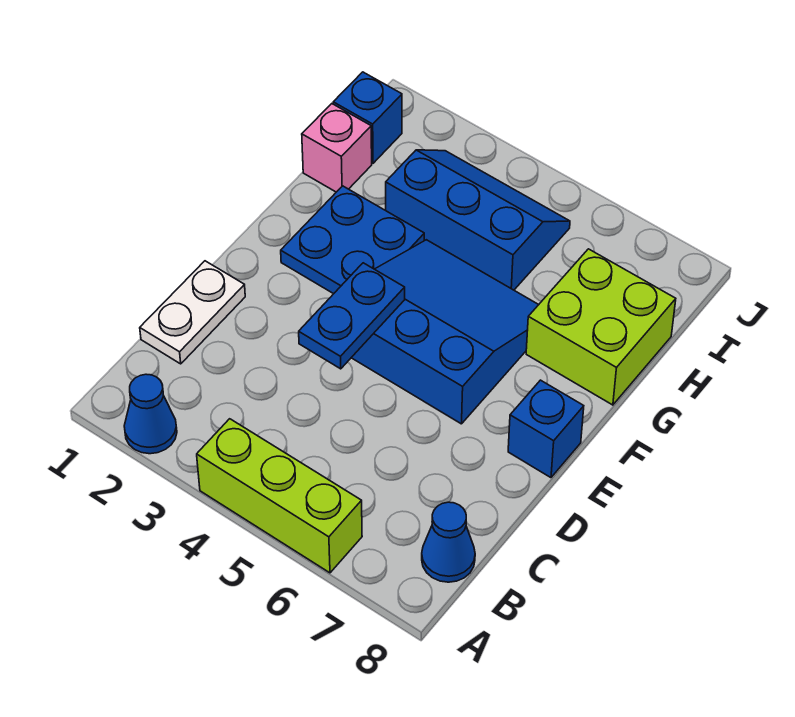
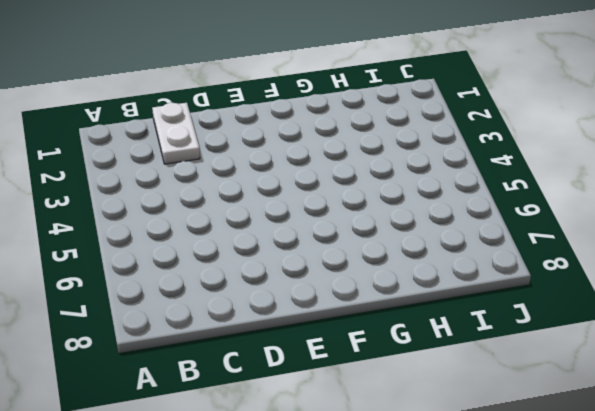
white 1x2 plate [152,103,200,164] -> white 1x2 plate turned to [140,261,245,364]
none -> blue 1x1 cone [124,374,177,454]
none -> lime 1x3 brick [197,419,362,573]
none -> blue 1x1 cone [422,502,475,582]

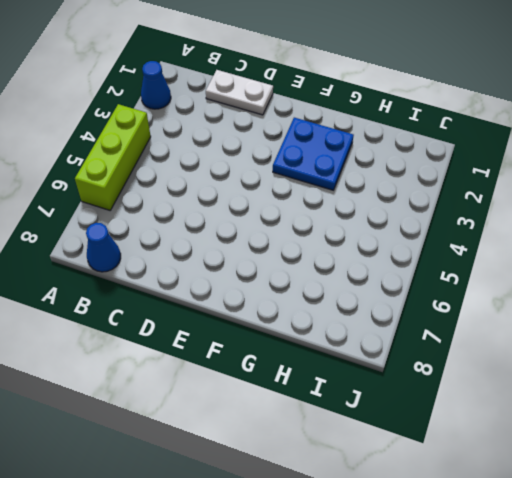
none -> blue 3x3 slope [351,240,538,424]
none -> blue 1x1 brick [508,380,584,478]
none -> lime 2x2 brick [526,249,676,405]

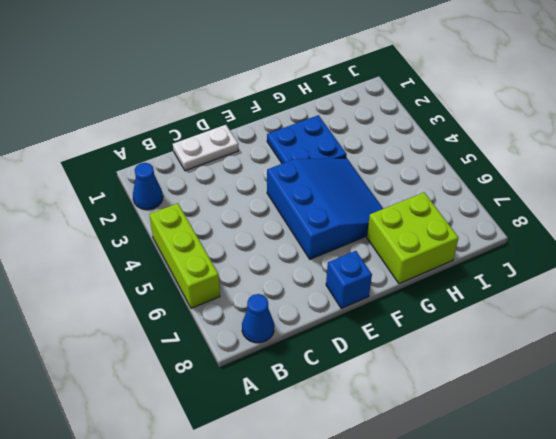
none -> pink 1x1 brick [302,104,372,192]
none -> blue 2x3 slope [386,150,570,290]
none -> blue 1x1 brick [333,72,402,163]

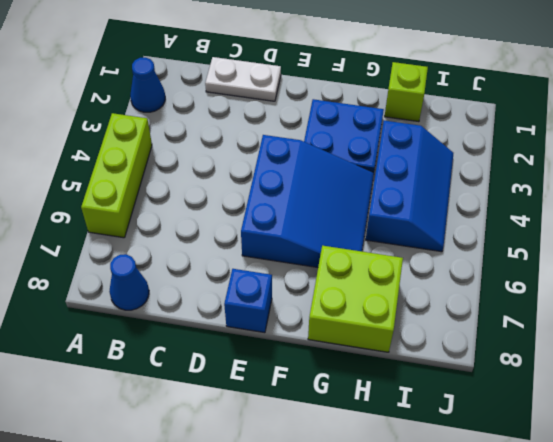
lime 1x1 brick [385,62,428,122] -> pink 1x1 brick [302,104,372,192]
none -> blue 1x1 brick [333,72,402,163]
none -> blue 1x2 plate [299,263,405,369]

